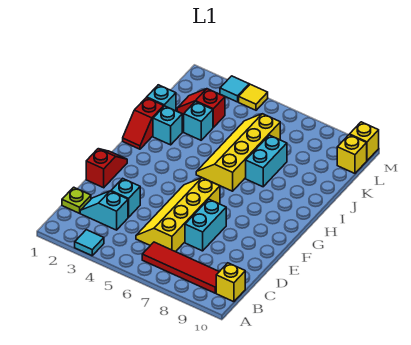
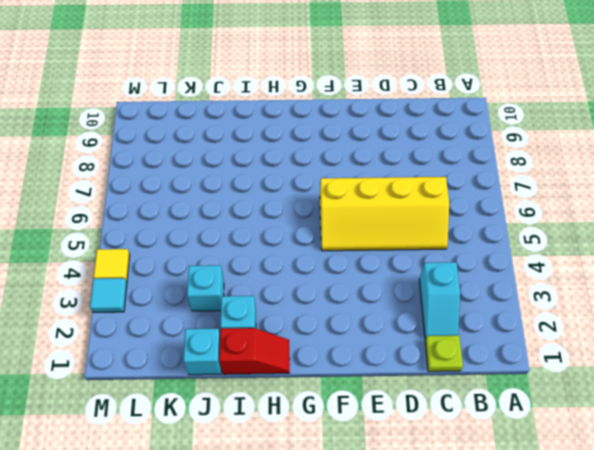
none -> cyan 1x1 tile [75,230,104,256]
none -> red 1x4 tile [142,242,219,293]
none -> yellow 1x1 brick [216,263,245,302]

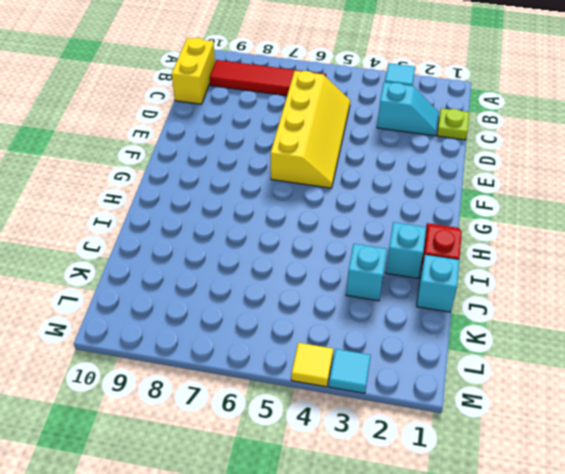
yellow 1x2 brick [172,38,215,104] -> yellow 1x1 brick [216,263,245,302]
none -> cyan 1x1 brick [111,179,140,217]
none -> cyan 1x2 brick [185,199,226,251]
none -> red 1x2 slope [86,149,127,188]

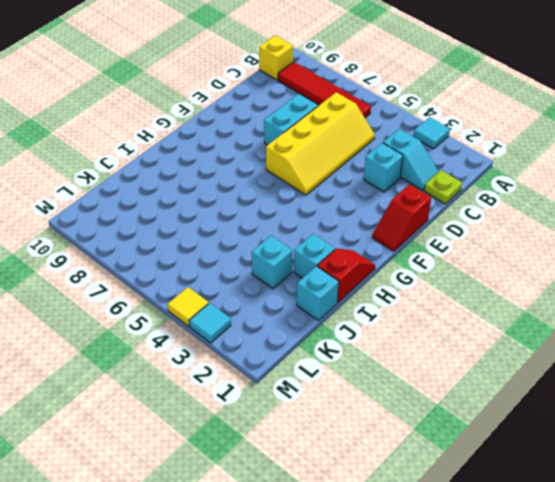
none -> yellow 2x4 slope [196,114,280,191]
none -> cyan 1x2 brick [246,135,287,187]
none -> red 1x2 slope [177,89,225,127]

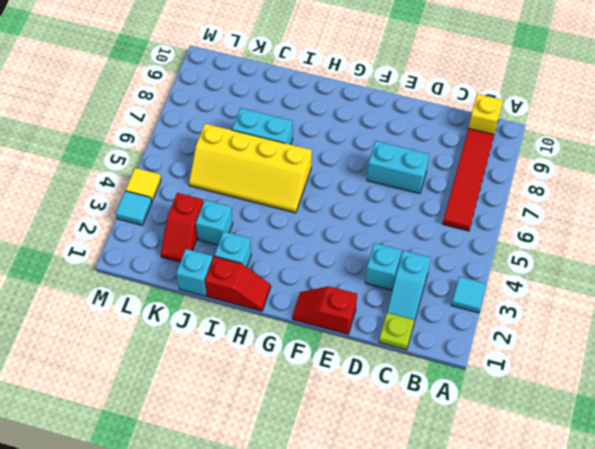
none -> yellow 2x4 slope [136,178,220,252]
none -> yellow 1x1 brick [337,135,367,173]
none -> yellow 1x1 brick [350,122,379,161]

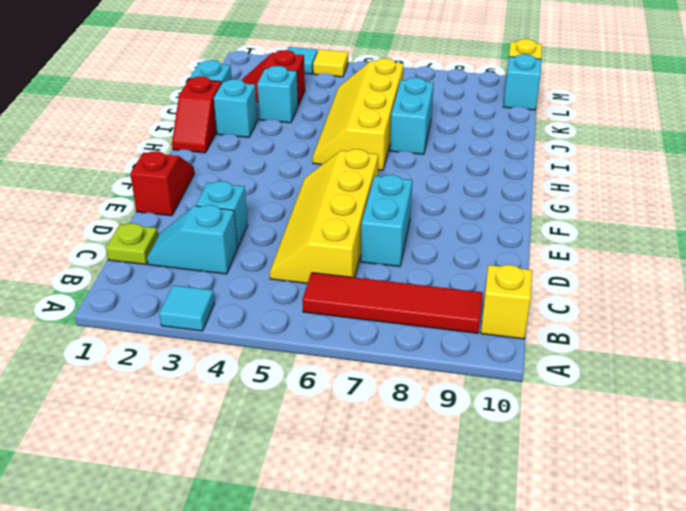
cyan 1x1 brick [503,54,541,110] -> yellow 1x1 brick [337,135,367,173]

